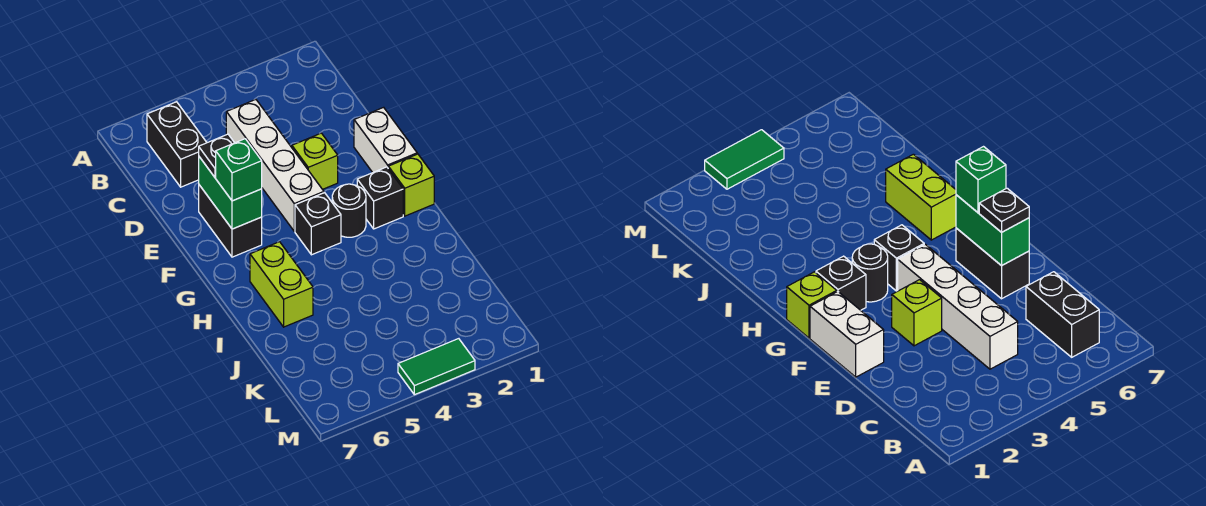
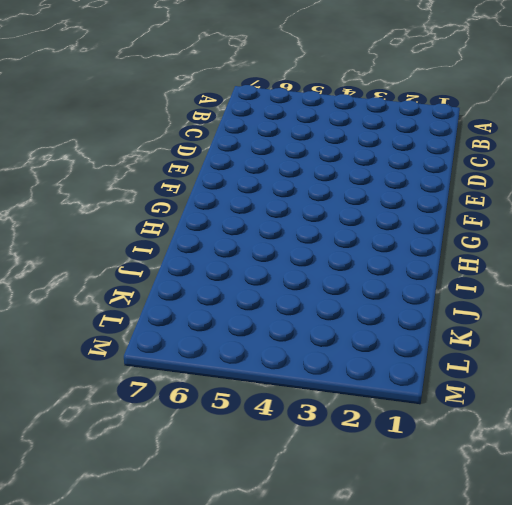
none -> black 1x2 brick [147,102,207,187]
none -> white 1x4 brick [226,100,324,231]
none -> white 1x2 brick [354,107,417,173]

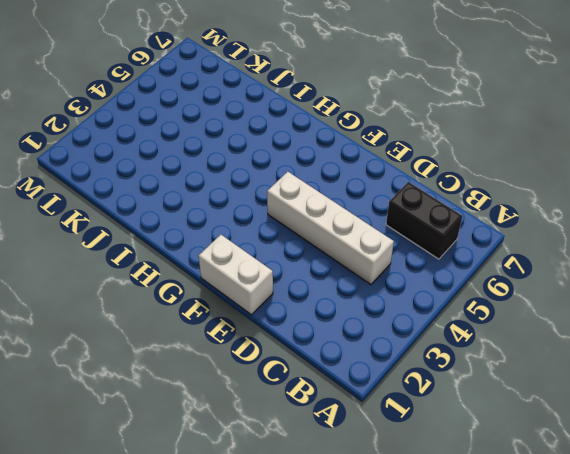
none -> lime 1x1 brick [292,133,338,189]
none -> black 1x2 brick [199,185,262,257]
none -> lime 1x1 brick [388,154,434,216]

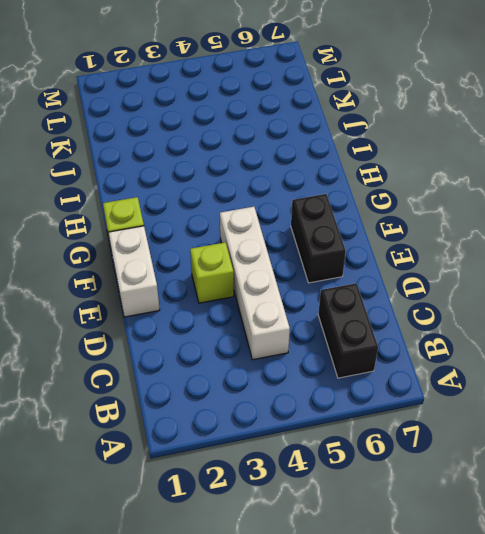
none -> black 1x1 brick [357,167,403,229]
none -> black 1x1 round brick [332,184,366,237]
none -> black 1x1 brick [295,193,341,255]

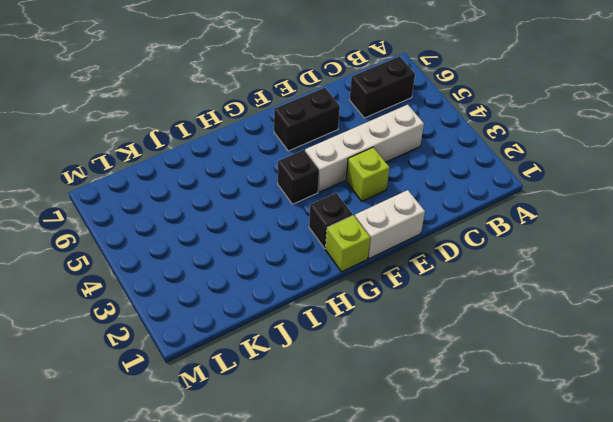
none -> black 1x1 round brick [332,184,366,237]
none -> lime 1x2 brick [250,242,313,327]
none -> green 1x2 tile [398,339,475,395]

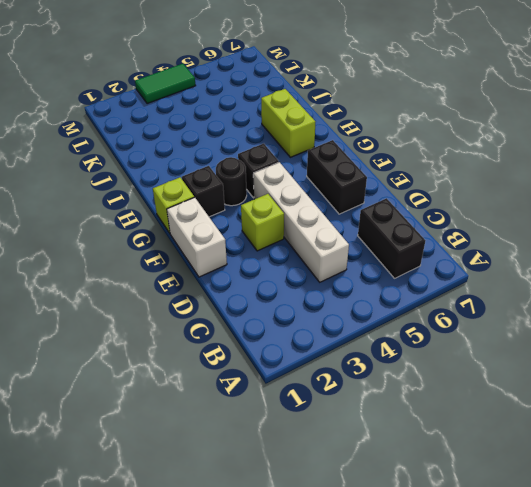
none -> green 1x2 brick [199,157,262,229]
none -> black 1x1 plate [199,134,234,177]
none -> green 1x1 brick [216,139,262,201]

